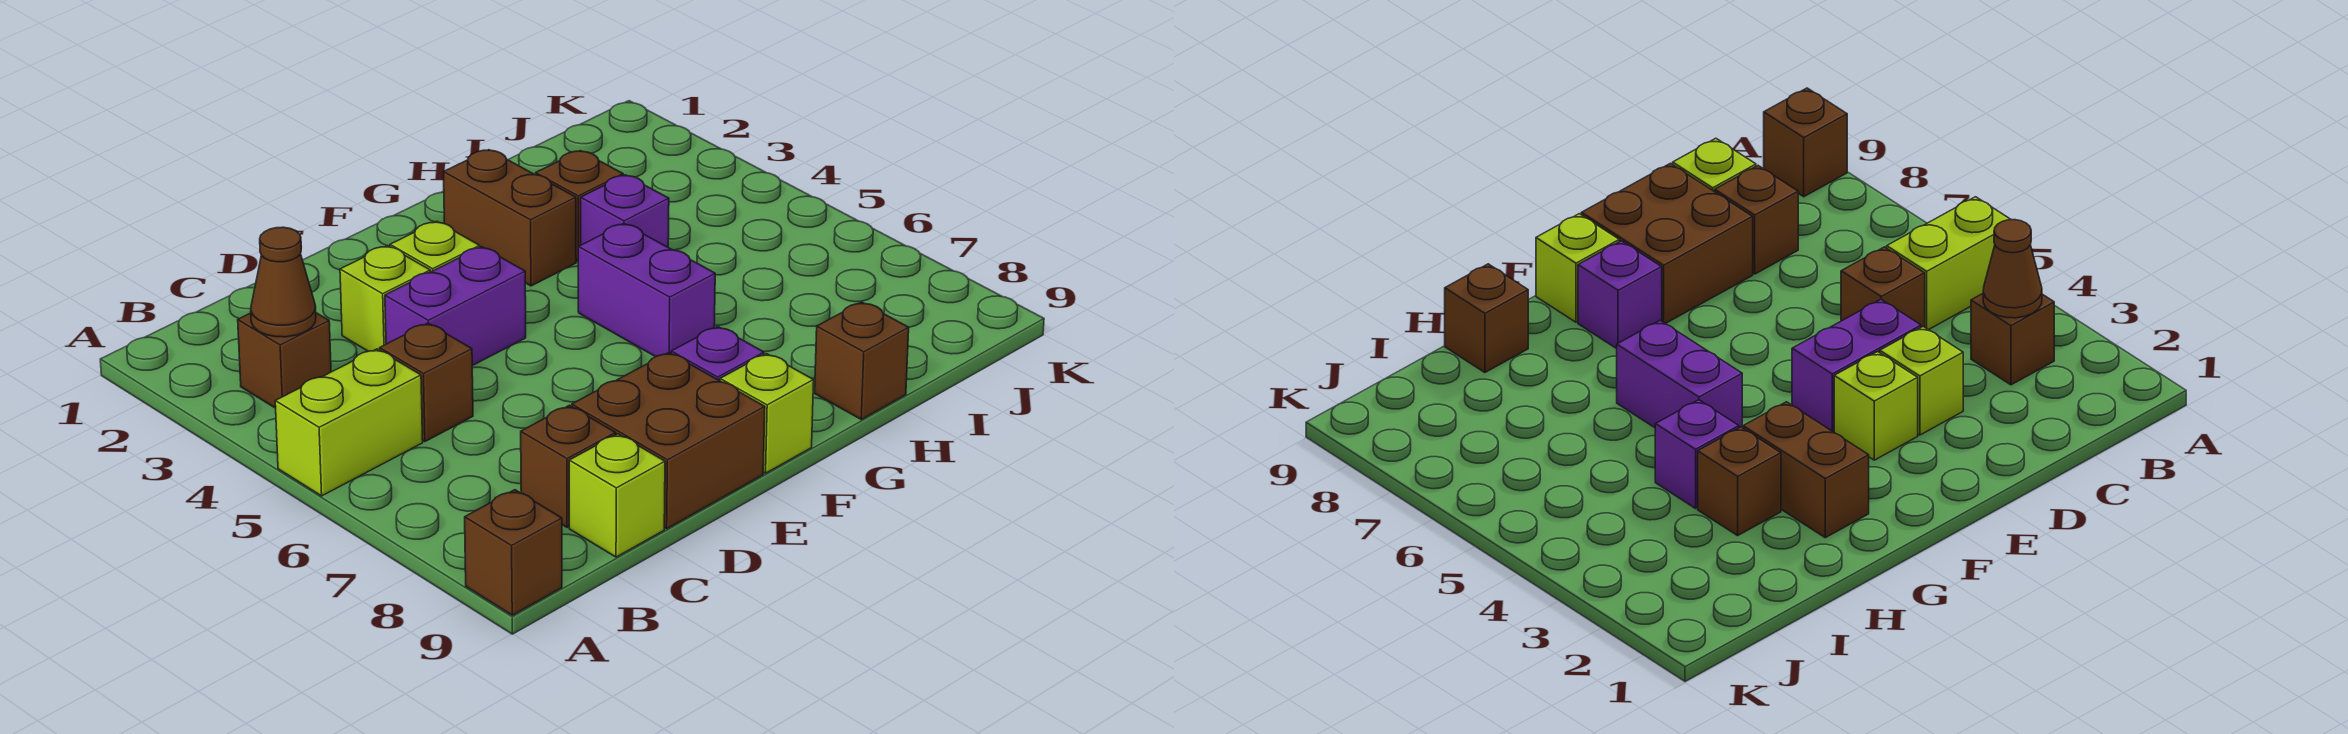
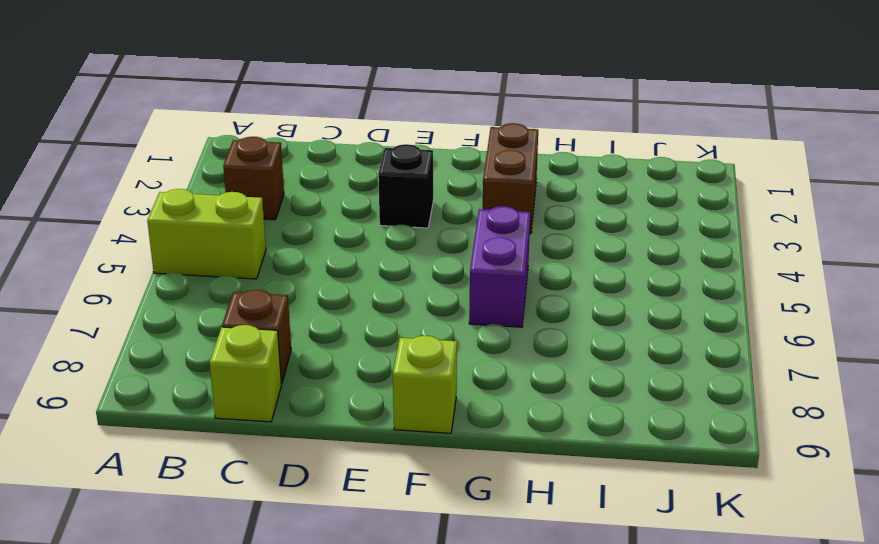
black 1x1 brick [378,144,433,228] -> lime 1x1 brick [390,221,480,272]
none -> brown 1x1 brick [465,490,562,615]
none -> brown 1x1 brick [380,323,473,441]
none -> lime 1x1 brick [340,246,430,351]

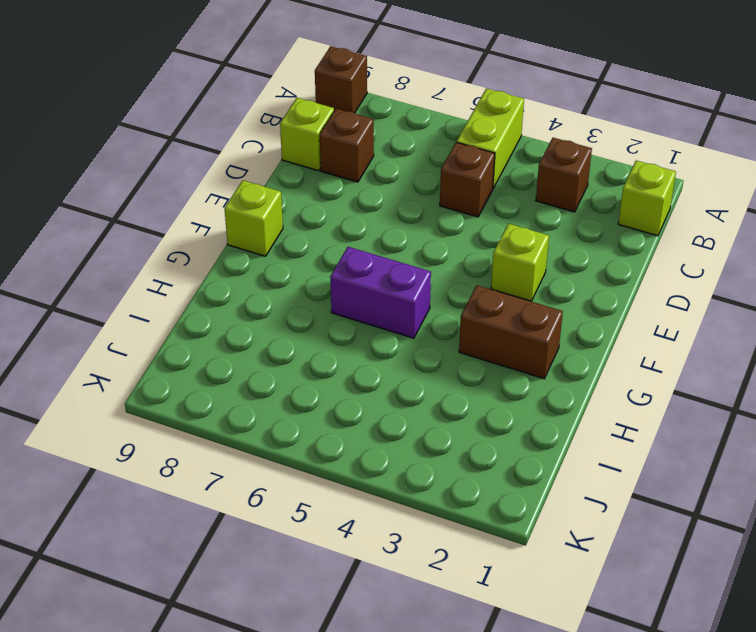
lime 1x1 brick [618,161,676,236] -> lime 1x1 brick moved to [340,246,430,351]
none -> purple 1x2 brick [385,247,526,366]
none -> brown 2x2 brick [572,352,765,529]
none -> purple 1x1 brick [671,326,764,381]

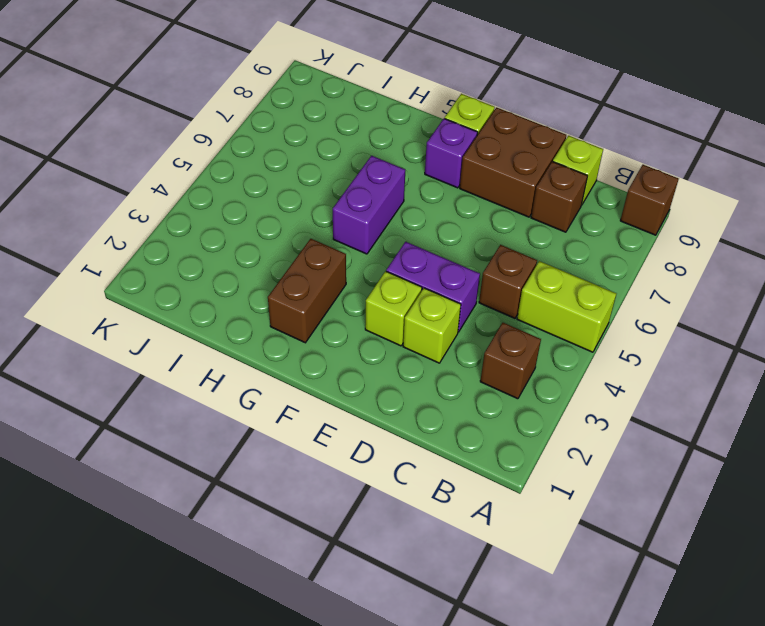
none -> brown 1x1 brick [536,151,623,261]
none -> purple 1x1 brick [581,175,669,247]
none -> brown 1x1 brick [815,302,909,419]

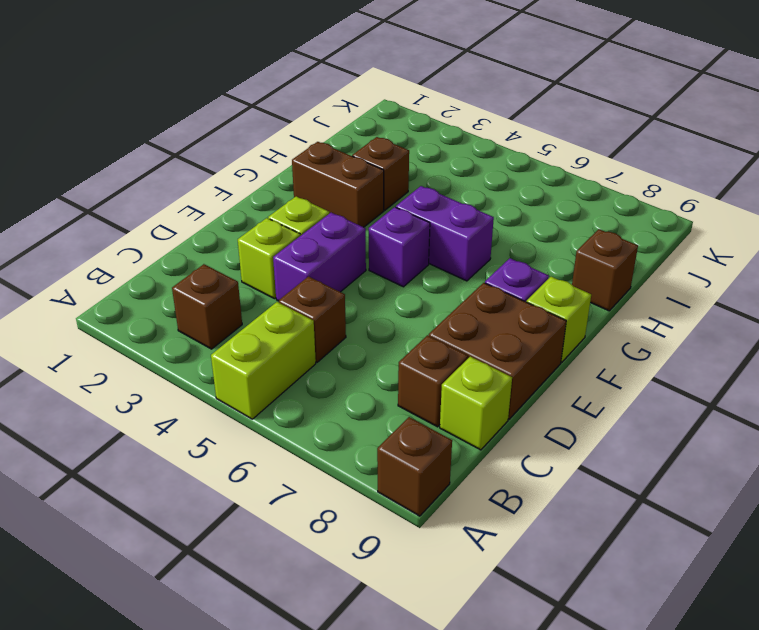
purple 1x1 brick [369,207,430,287] -> purple 1x1 brick moved to [581,175,669,247]
none -> brown 1x1 cone [251,227,316,337]

